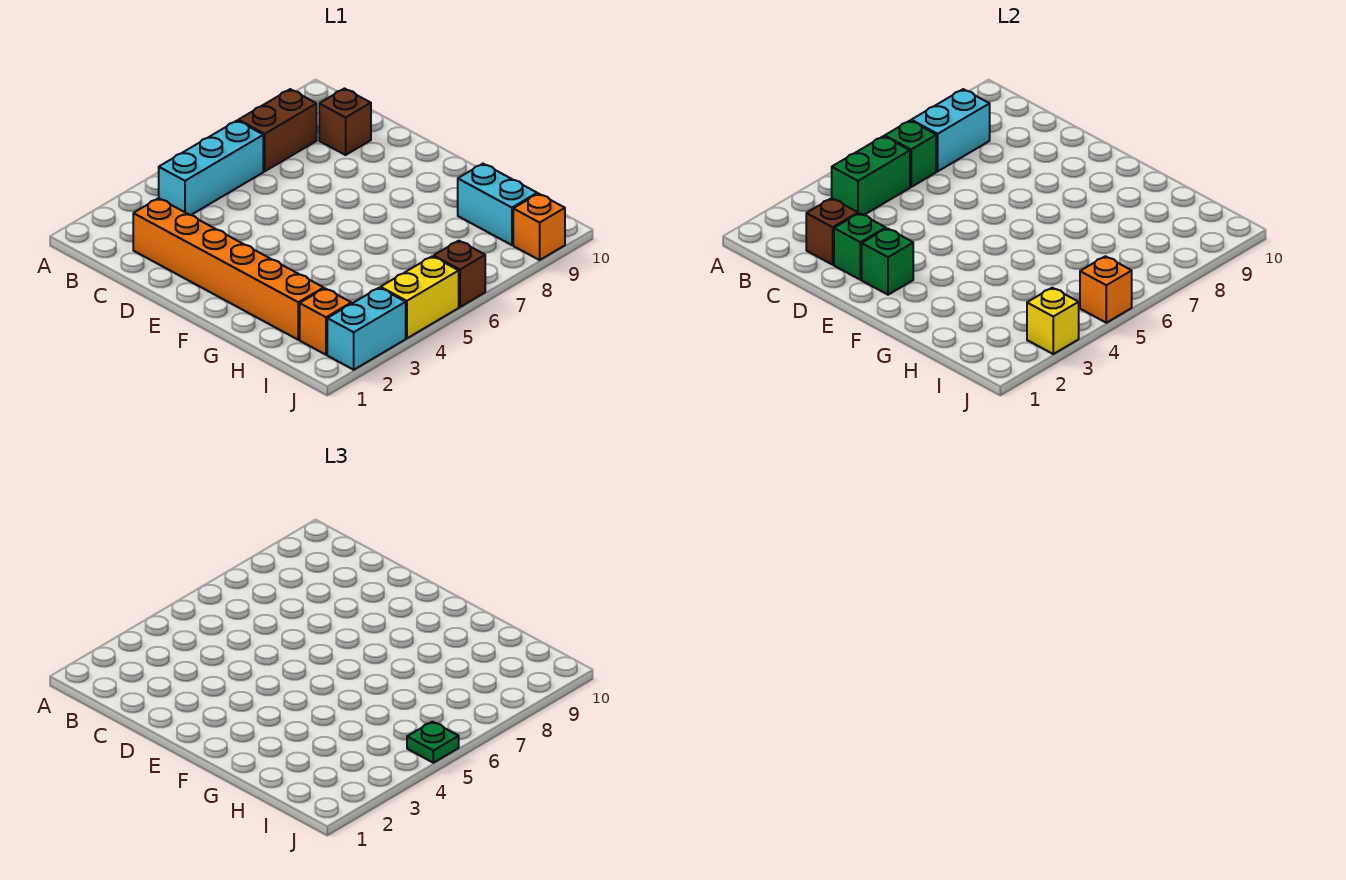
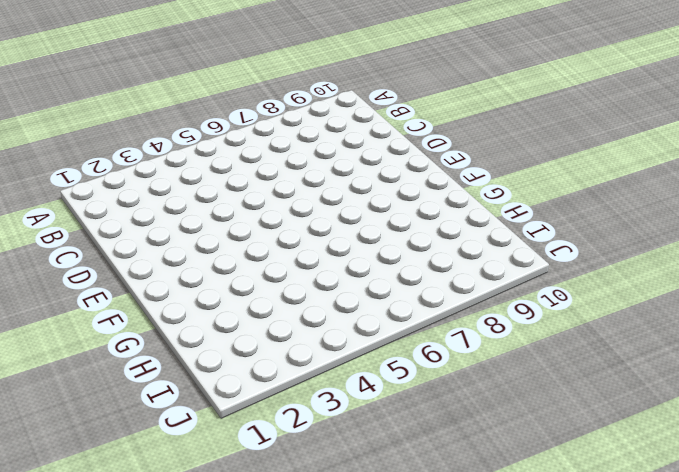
none -> cyan 1x3 brick [159,121,263,215]
none -> brown 1x2 brick [238,89,317,171]
none -> orange 1x6 brick [133,198,324,340]

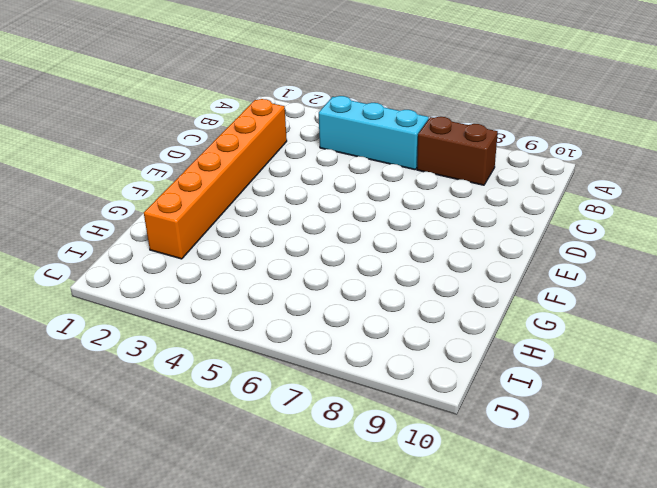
none -> brown 1x1 brick [319,89,371,155]
none -> cyan 1x2 brick [458,164,537,245]
none -> orange 1x1 brick [300,288,351,355]

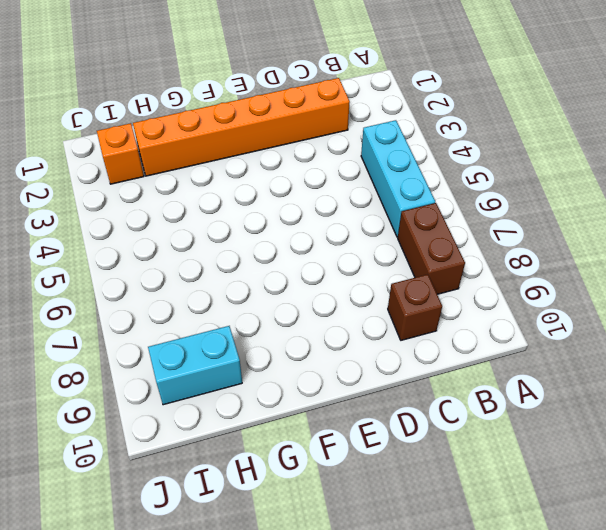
none -> cyan 1x2 brick [327,288,406,370]
none -> yellow 1x2 brick [381,256,459,338]
none -> brown 1x1 brick [434,241,485,307]

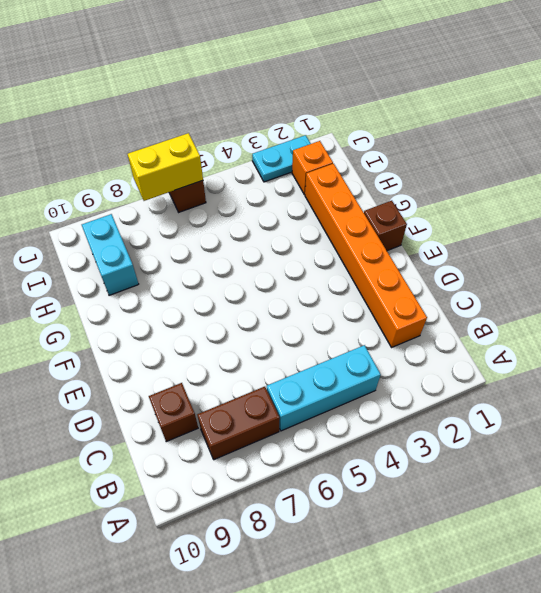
brown 1x1 brick [364,201,407,251] -> brown 1x1 brick moved to [806,198,858,265]
cyan 1x2 plate [252,135,311,182] -> cyan 1x2 brick [327,288,406,370]
yellow 1x2 brick [128,133,203,201] -> yellow 1x2 brick moved to [381,256,459,338]
none -> orange 1x1 brick [513,194,565,260]
none -> green 1x2 brick [832,136,910,215]
none -> green 1x1 brick [885,121,936,187]

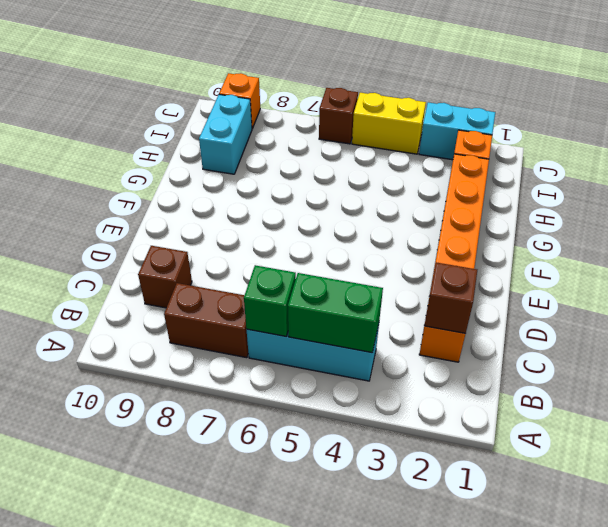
none -> cyan 1x2 brick [911,89,990,171]
none -> green 1x1 brick [834,213,886,280]
none -> green 1x1 brick [862,228,913,295]

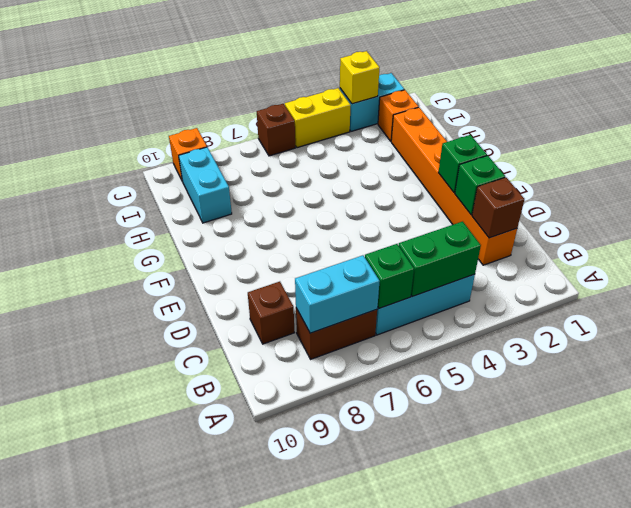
none -> orange 1x1 brick [1080,256,1132,323]
none -> green 1x1 plate [407,722,459,763]

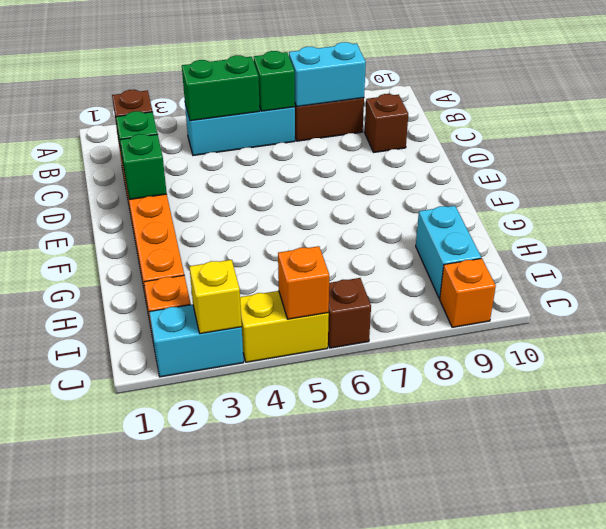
none -> green 1x1 plate [407,722,459,763]

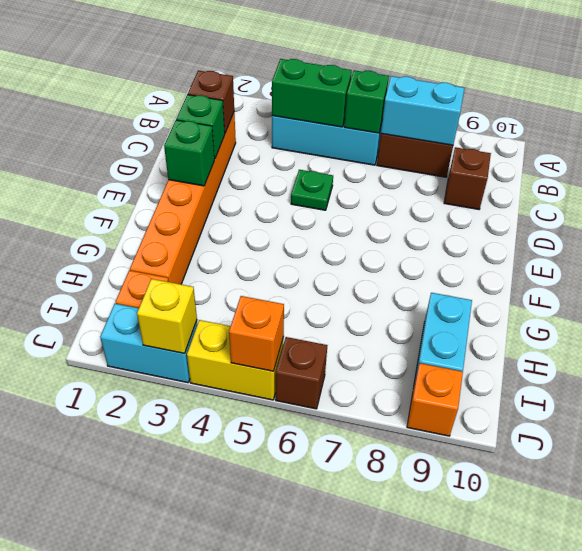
green 1x1 plate [291,170,333,210] -> green 1x1 plate moved to [407,722,459,763]

